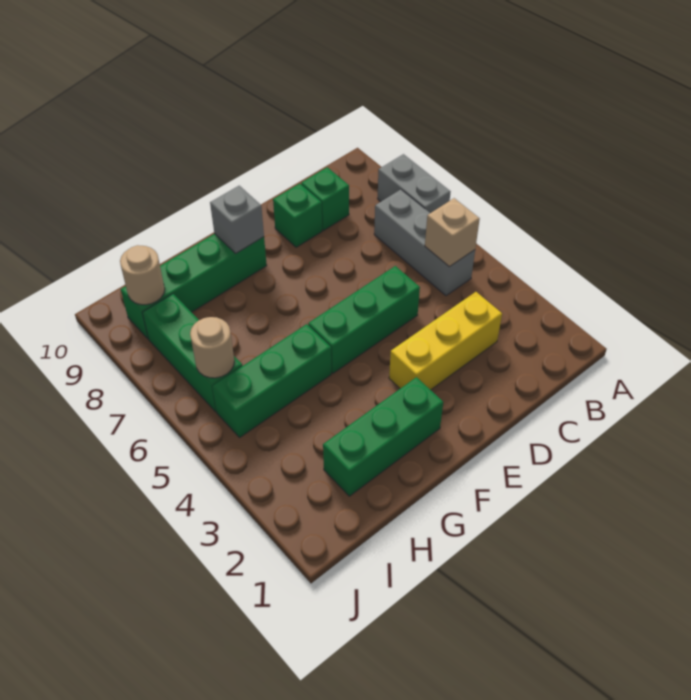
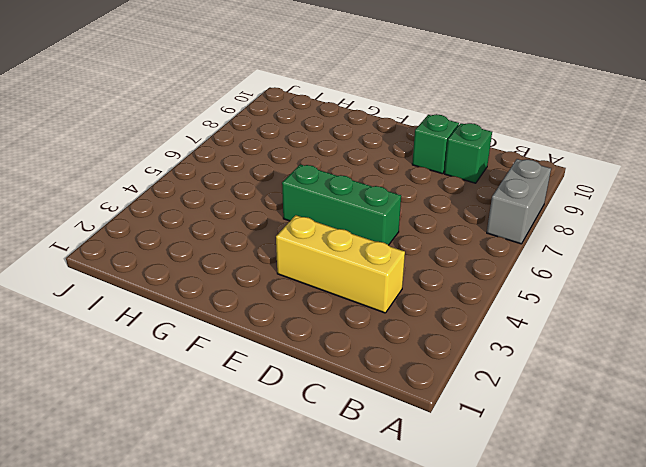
none -> grey 1x3 brick [374,189,475,296]
none -> green 1x3 brick [323,377,443,496]
none -> green 1x4 brick [121,234,267,339]

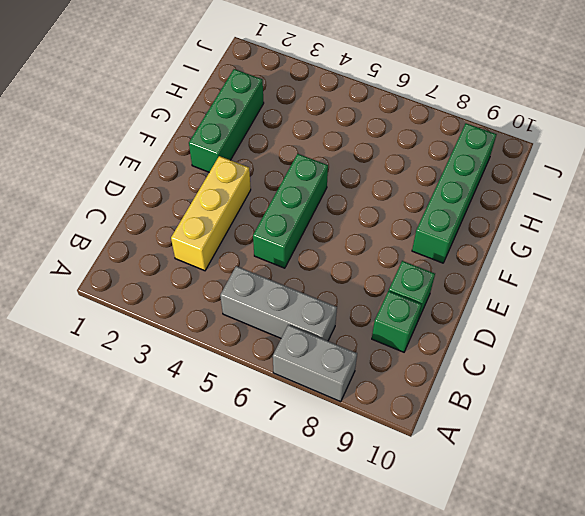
none -> green 1x3 brick [212,324,331,437]
none -> green 1x3 brick [142,294,242,412]
none -> tan 1x1 brick [425,198,480,267]

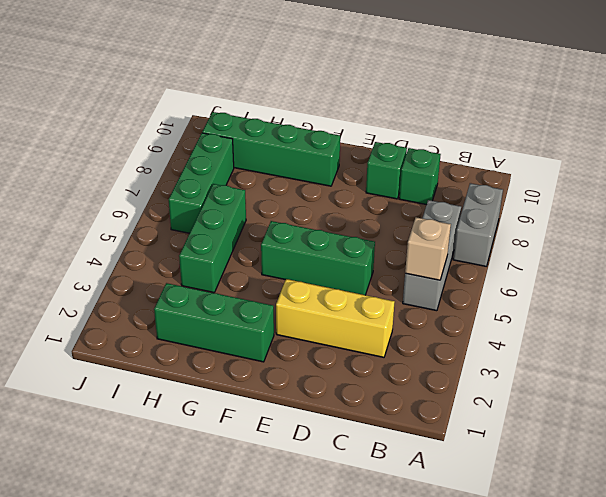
green 1x3 brick [179,184,246,293] -> green 1x3 brick turned to [212,324,331,437]
none -> grey 1x1 brick [210,186,264,253]
none -> tan 1x1 round brick [190,317,234,378]
none -> tan 1x1 round brick [120,245,165,305]

